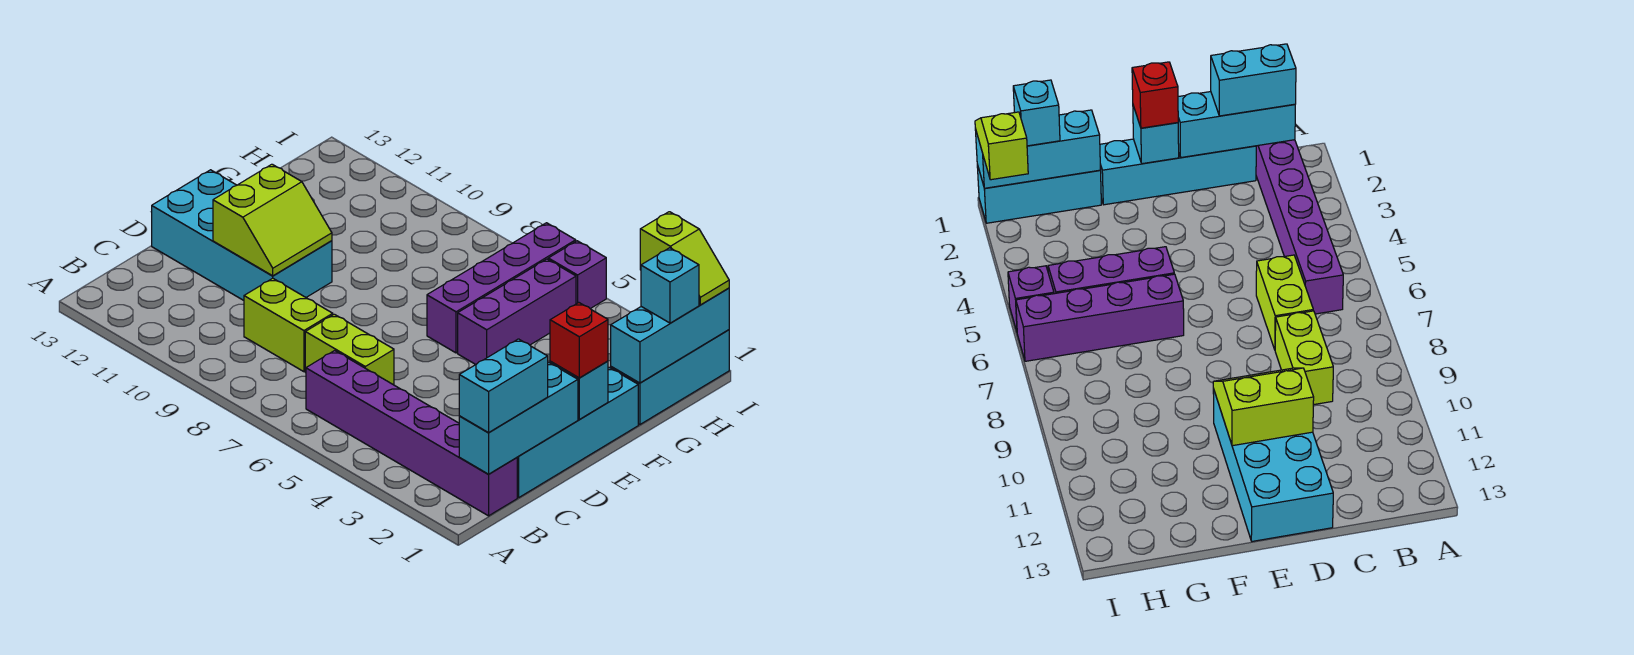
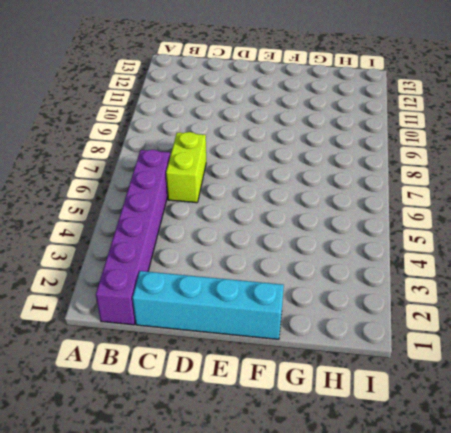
none -> lime 1x2 brick [244,278,333,372]
none -> cyan 2x4 brick [152,170,332,300]
none -> purple 1x3 brick [458,259,576,365]

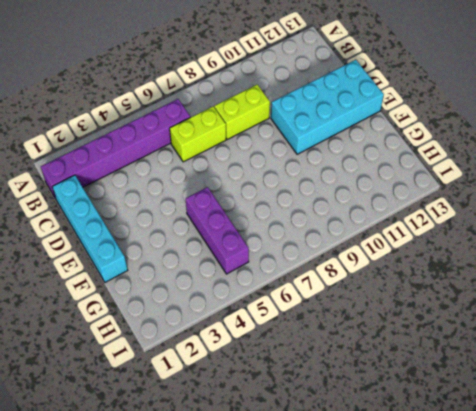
none -> purple 1x4 brick [427,223,576,353]
none -> cyan 1x3 brick [611,330,729,425]
none -> purple 1x1 brick [548,241,606,309]

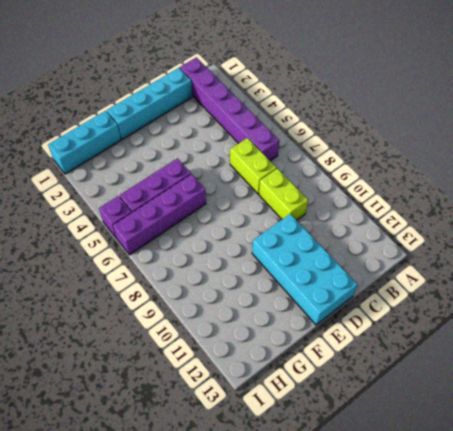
none -> cyan 1x3 brick [459,362,578,474]
none -> lime 2x2 slope [213,164,332,276]
none -> cyan 1x1 brick [550,361,608,420]

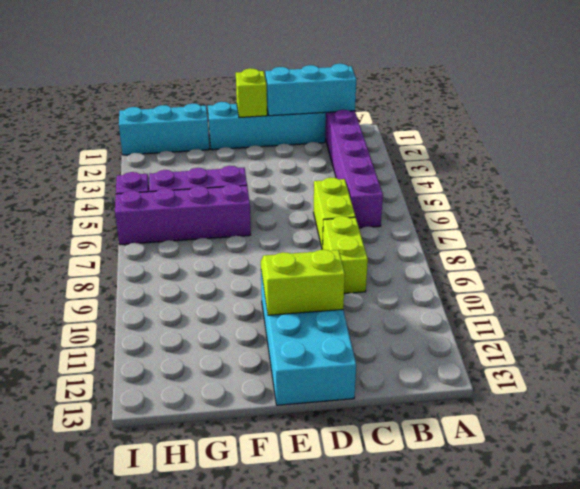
lime 1x1 brick [236,68,267,118] -> cyan 1x1 brick [550,361,608,420]
none -> cyan 1x3 brick [611,288,729,383]
none -> cyan 1x2 brick [459,339,548,433]
none -> red 1x1 brick [550,303,608,378]

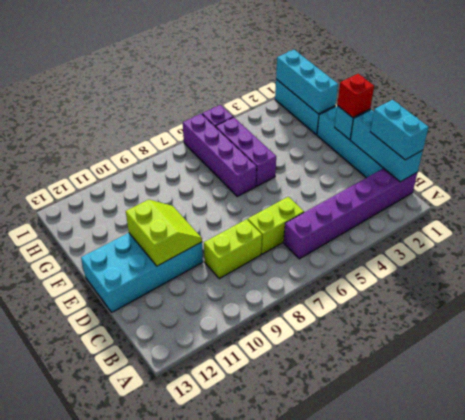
none -> cyan 1x1 brick [641,248,699,323]
none -> lime 1x2 slope [640,212,729,305]

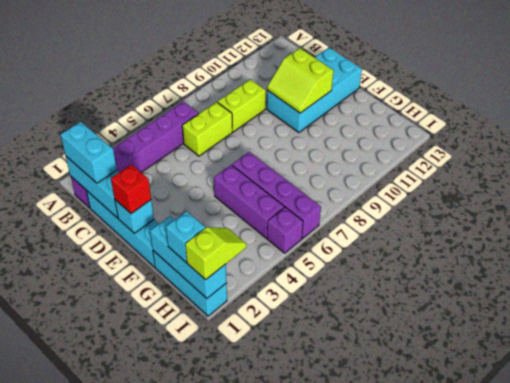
lime 1x2 slope [185,227,246,280] -> lime 1x2 slope turned to [640,212,729,305]

